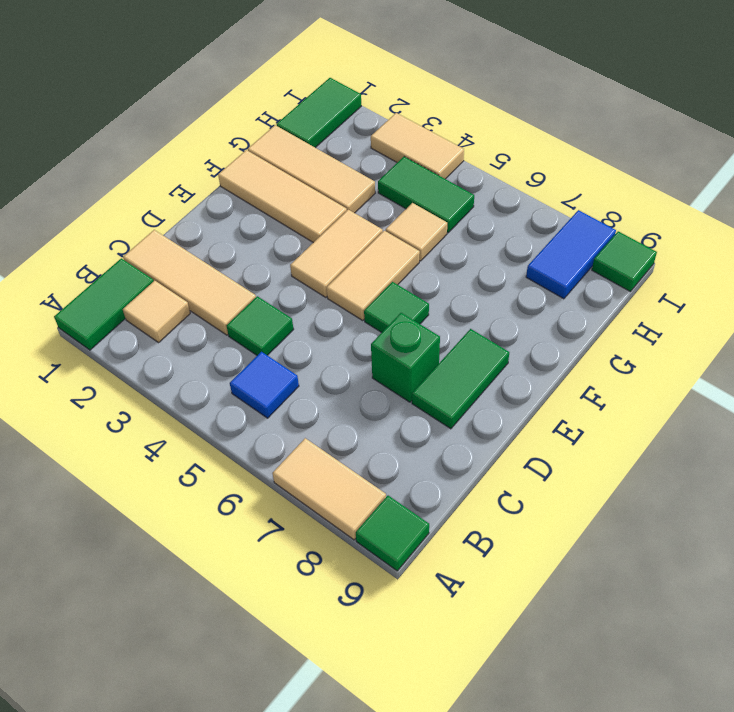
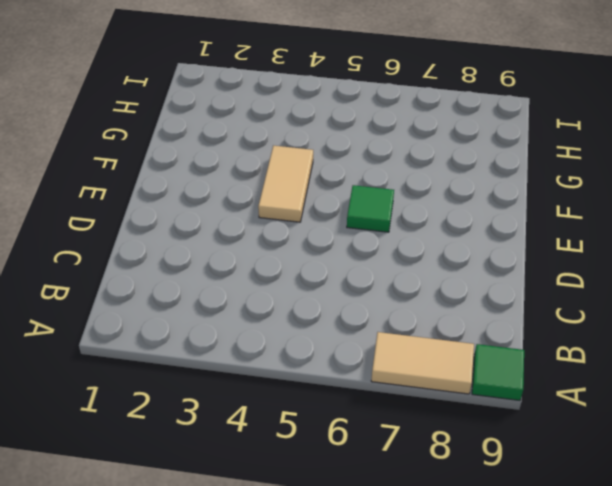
none -> green 1x2 tile [54,258,154,350]
none -> tan 1x1 tile [123,281,190,343]
none -> blue 1x1 tile [230,352,299,418]

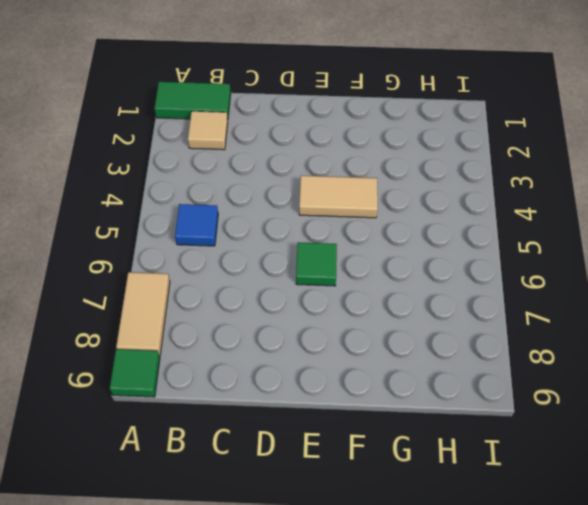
none -> tan 1x3 tile [123,230,256,335]
none -> green 1x1 tile [226,296,294,355]
none -> green 1x1 brick [371,313,440,402]

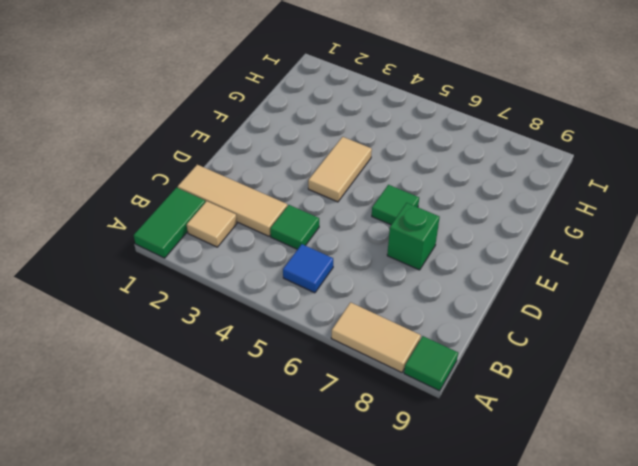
none -> green 1x2 tile [412,329,509,429]
none -> tan 1x2 tile [327,231,420,320]
none -> tan 1x3 tile [218,150,347,243]

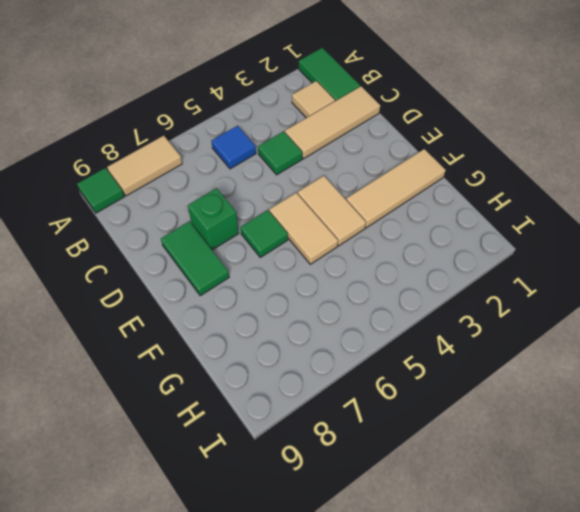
none -> tan 1x3 tile [248,125,375,213]
none -> tan 1x1 tile [386,203,447,261]
none -> green 1x2 tile [277,78,361,148]

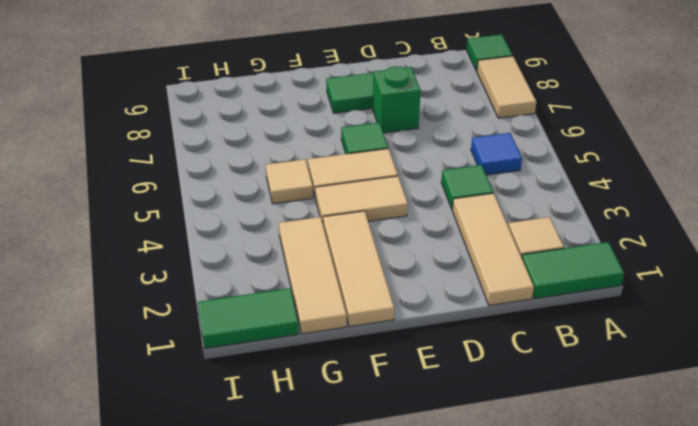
none -> green 1x2 tile [378,157,474,233]
none -> blue 1x2 tile [526,210,616,299]
none -> tan 1x2 tile [371,113,464,179]

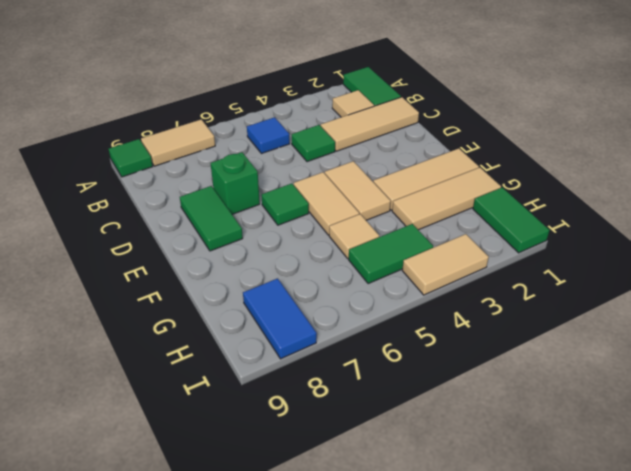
none -> green 1x1 tile [592,231,657,291]

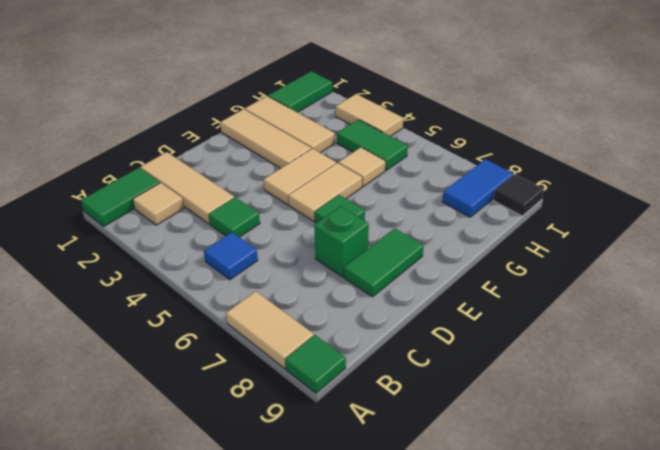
black 1x1 tile [493,174,544,216] -> green 1x1 tile [592,231,657,291]

